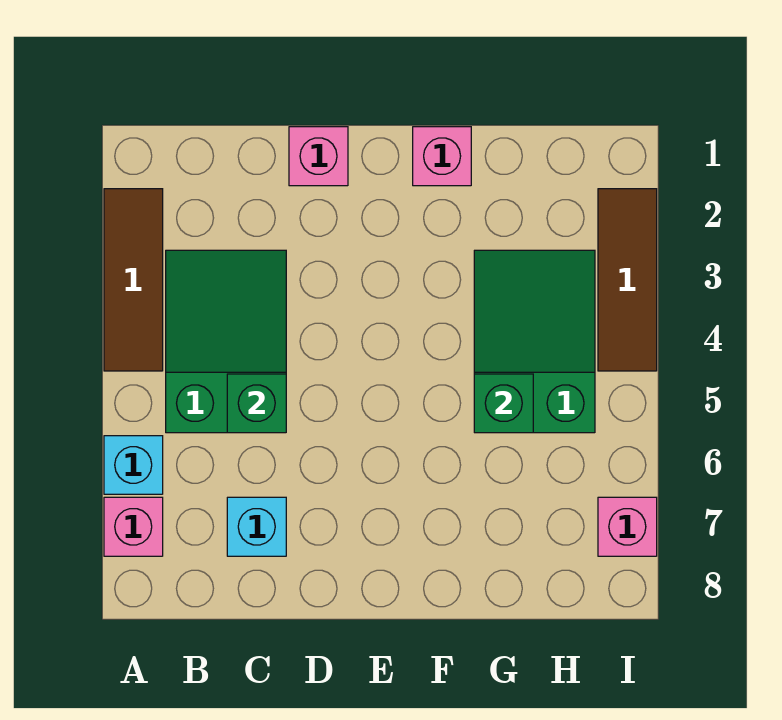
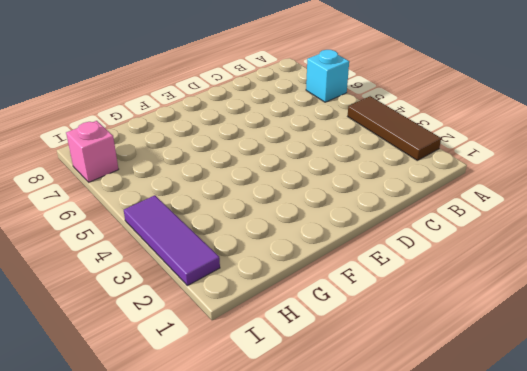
purple 1x3 tile [124,195,220,286] -> brown 1x3 tile [598,189,657,371]
none -> pink 1x1 brick [104,497,163,556]
none -> green 2x3 slope [166,250,286,433]
none -> cyan 1x1 brick [227,497,286,556]

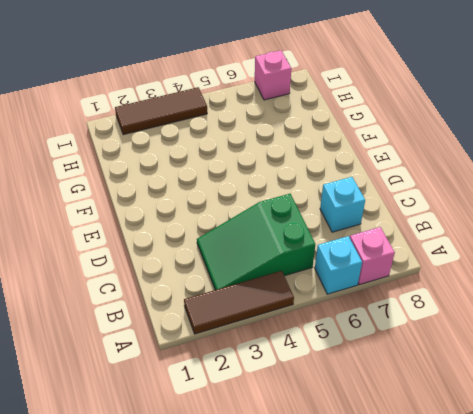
none -> pink 1x1 brick [289,127,348,186]
none -> pink 1x1 brick [413,127,471,186]
none -> green 2x3 slope [474,250,595,433]

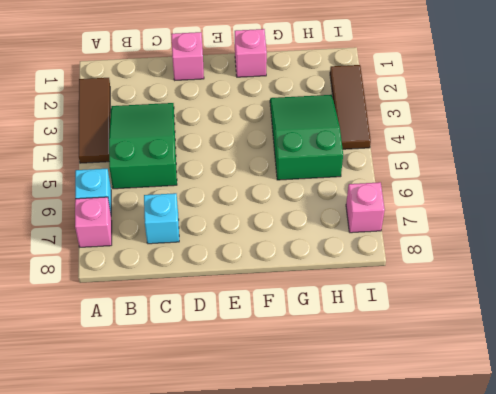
none -> green 1x1 brick [227,374,286,433]
none -> green 1x1 brick [474,374,533,433]

